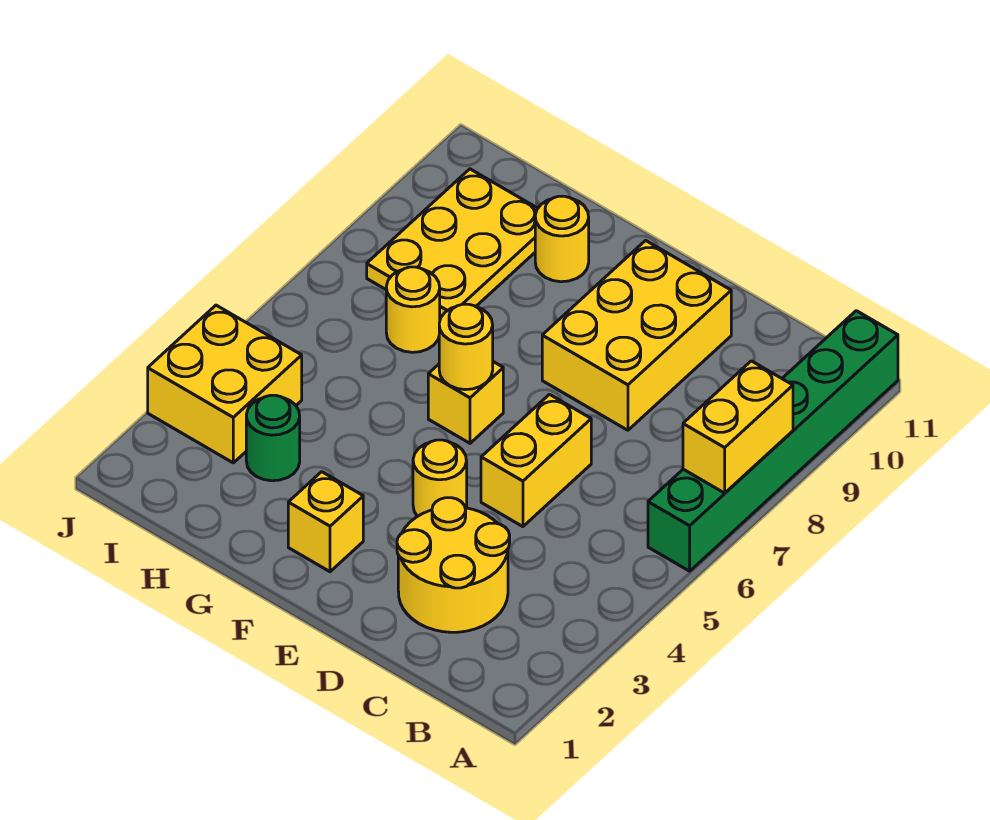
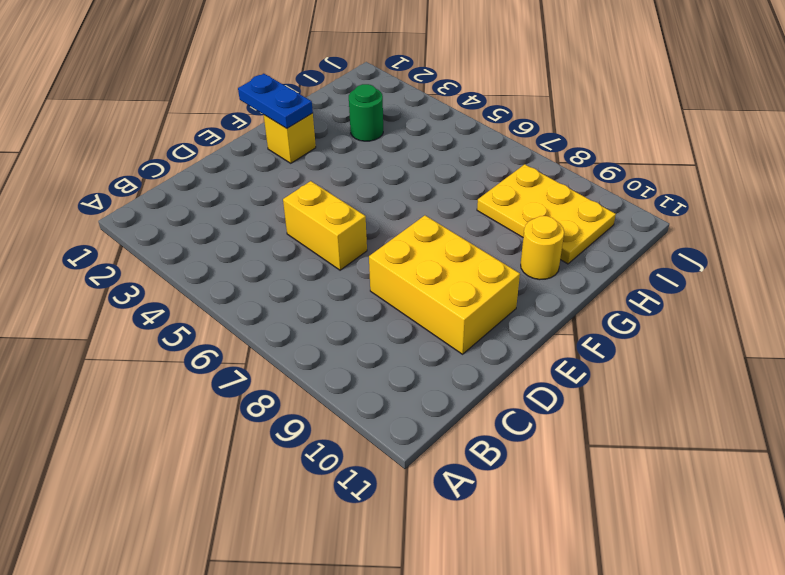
blue 1x2 plate [238,74,313,129] -> none
none -> green 1x6 brick [648,311,898,571]
none -> yellow 2x2 round brick [397,498,510,632]
none -> yellow 1x1 round brick [413,440,467,516]

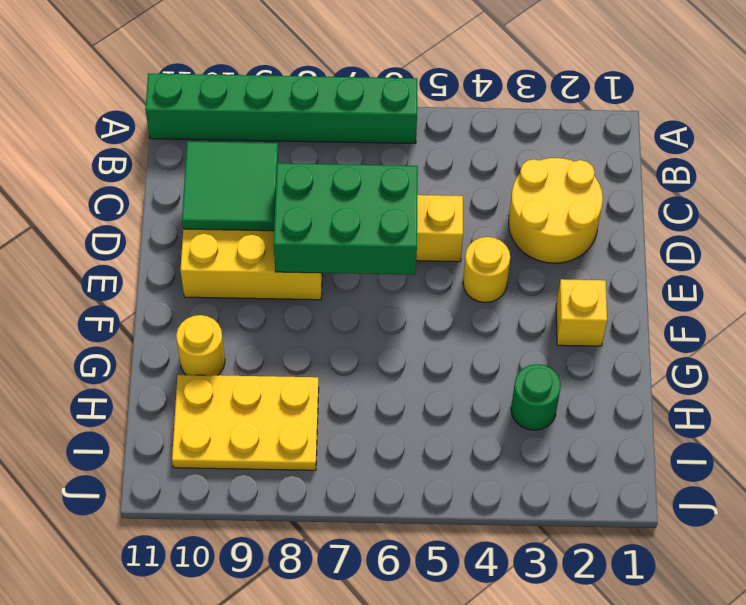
green 2x2 tile [182,141,278,231] -> none
green 2x3 brick [274,163,418,275] -> none
none -> yellow 1x1 brick [428,362,503,443]
none -> yellow 1x1 round brick [386,267,440,352]
none -> yellow 2x2 brick [148,305,302,463]

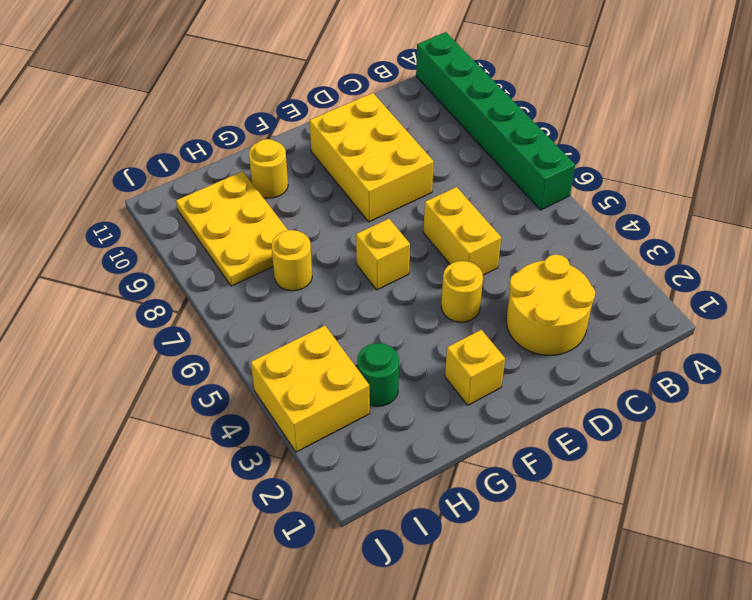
none -> yellow 1x2 brick [683,361,793,493]
none -> yellow 1x1 round brick [439,304,493,390]

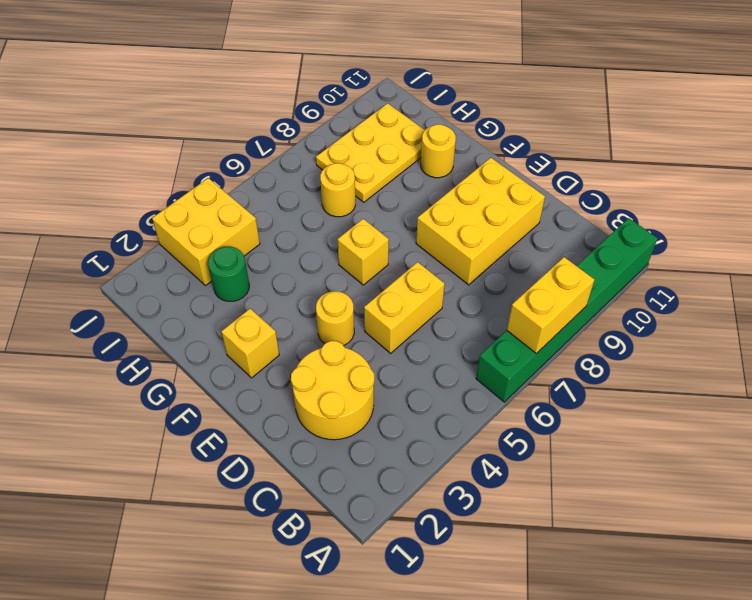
none -> yellow 1x1 round brick [439,304,493,390]

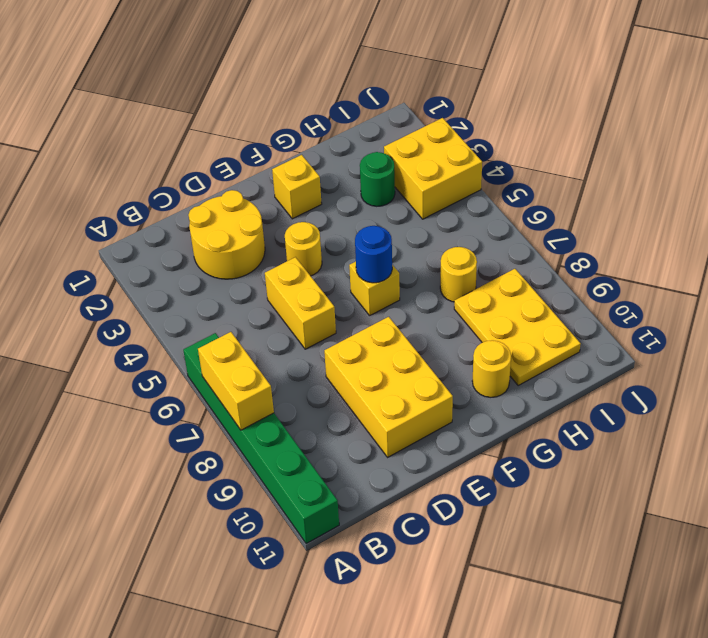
blue 1x1 round brick [355,226,392,283] -> yellow 1x1 round brick [439,304,493,390]

